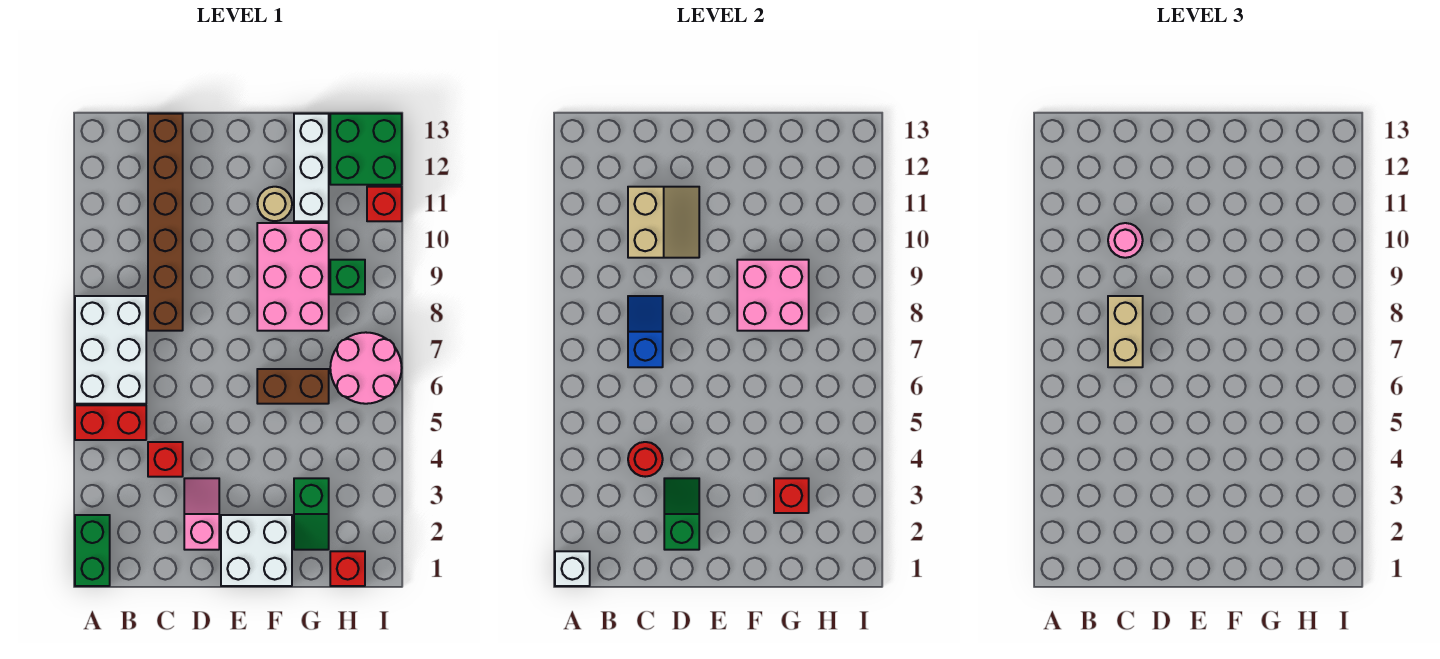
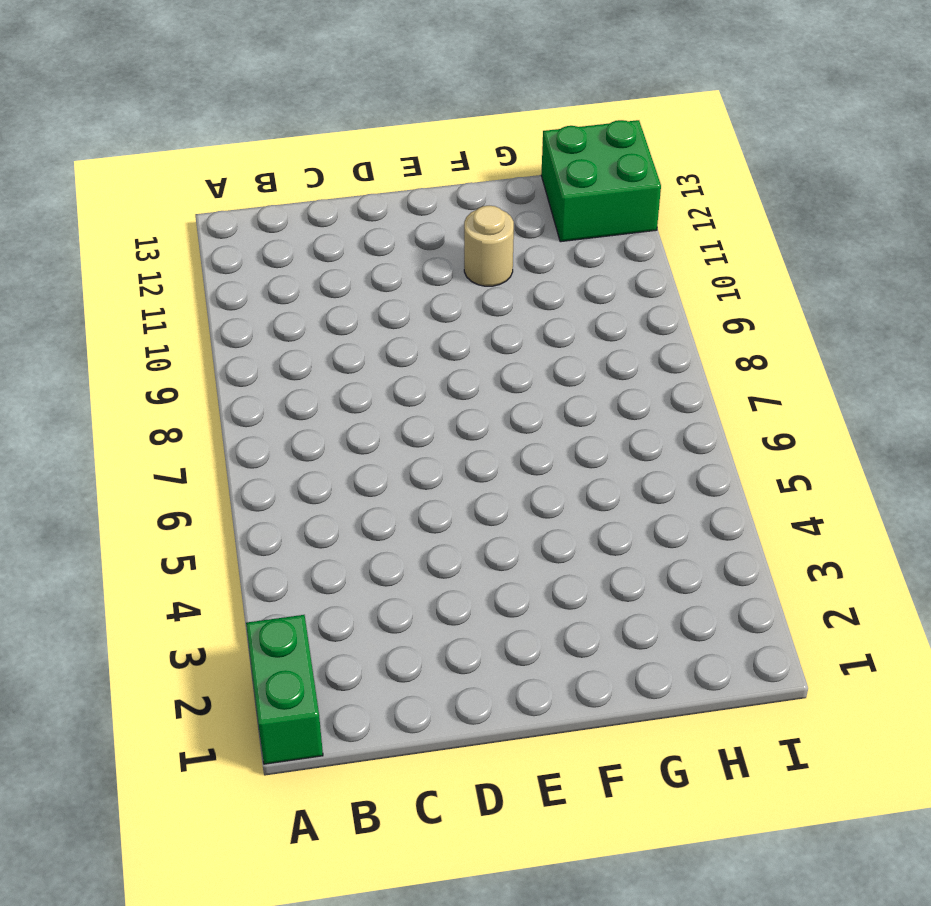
none -> red 1x2 brick [75,405,146,440]
none -> white 2x3 brick [75,296,146,404]
none -> red 1x1 brick [148,442,183,477]

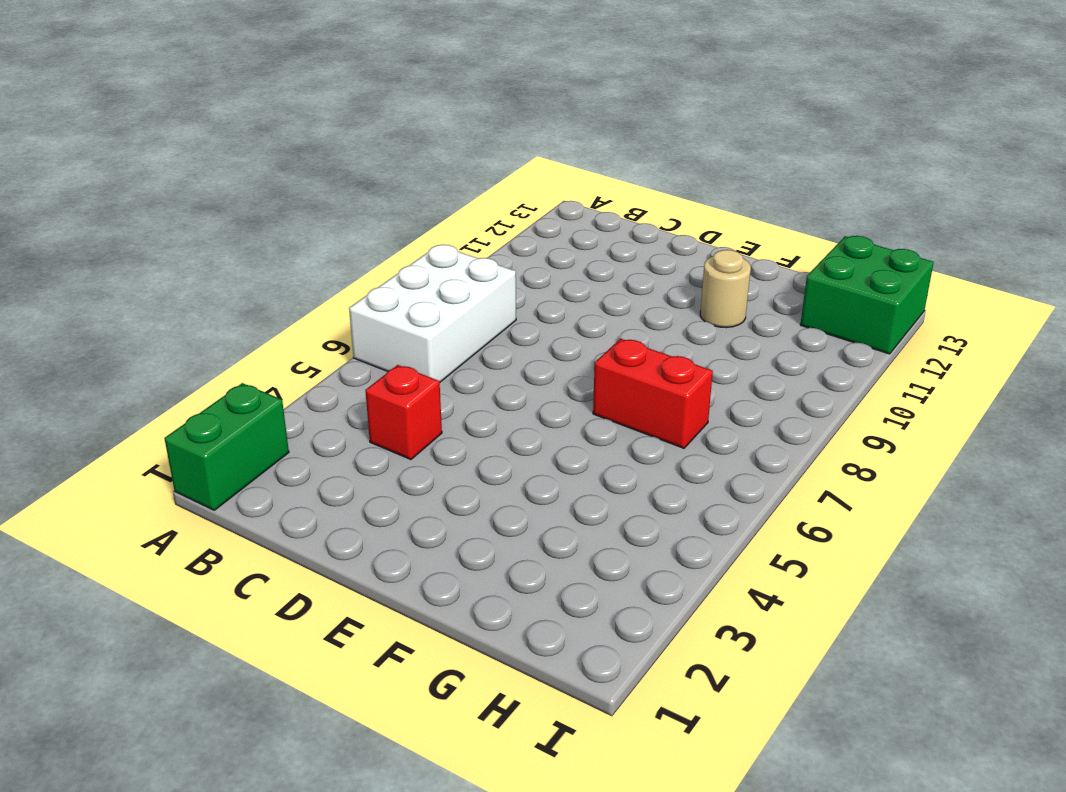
red 1x2 brick [593,339,713,448] -> red 1x2 brick moved to [75,405,146,440]
none -> brown 1x6 brick [148,114,183,331]
none -> pink 1x2 slope [184,478,219,550]
none -> white 2x2 brick [221,515,292,586]

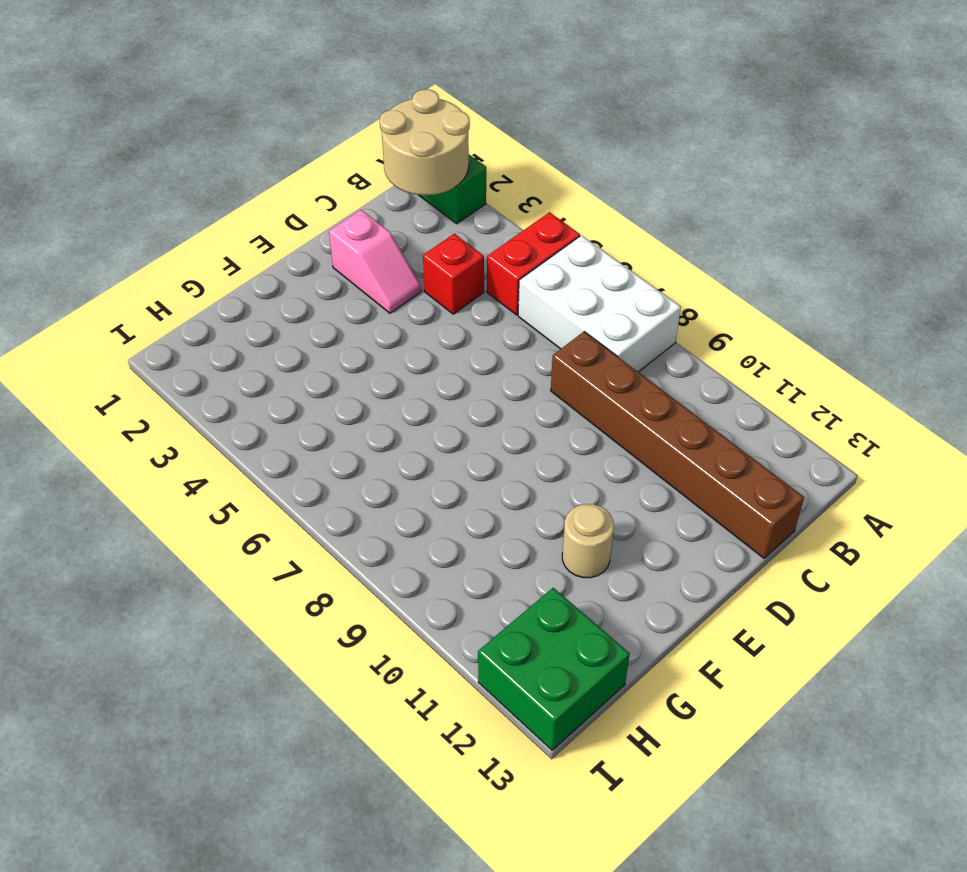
tan 2x2 round brick [380,89,470,195] -> white 1x1 brick [555,551,590,586]
none -> white 2x2 brick [221,515,292,586]
none -> brown 1x2 brick [257,369,329,404]
none -> pink 2x3 brick [257,223,329,331]

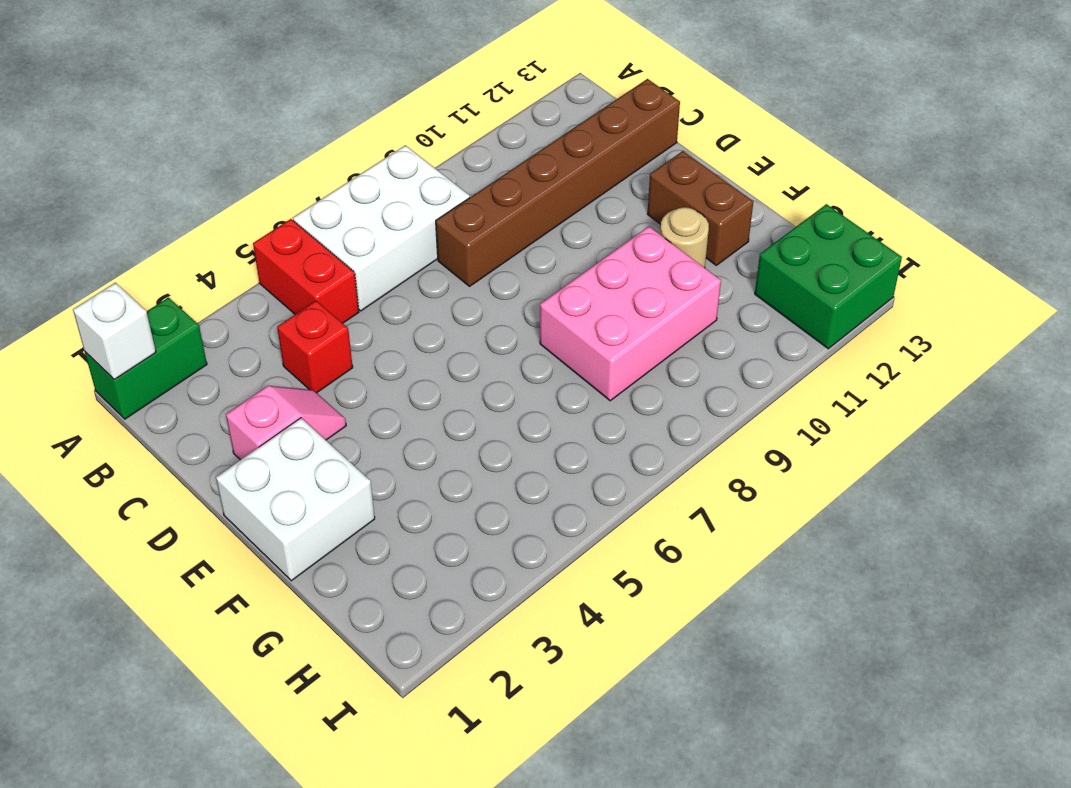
brown 1x2 brick [648,151,753,265] -> brown 1x2 brick moved to [257,369,329,404]
none -> green 1x2 slope [294,478,329,550]
none -> white 1x3 brick [294,114,329,221]
none -> red 1x1 brick [330,551,365,586]

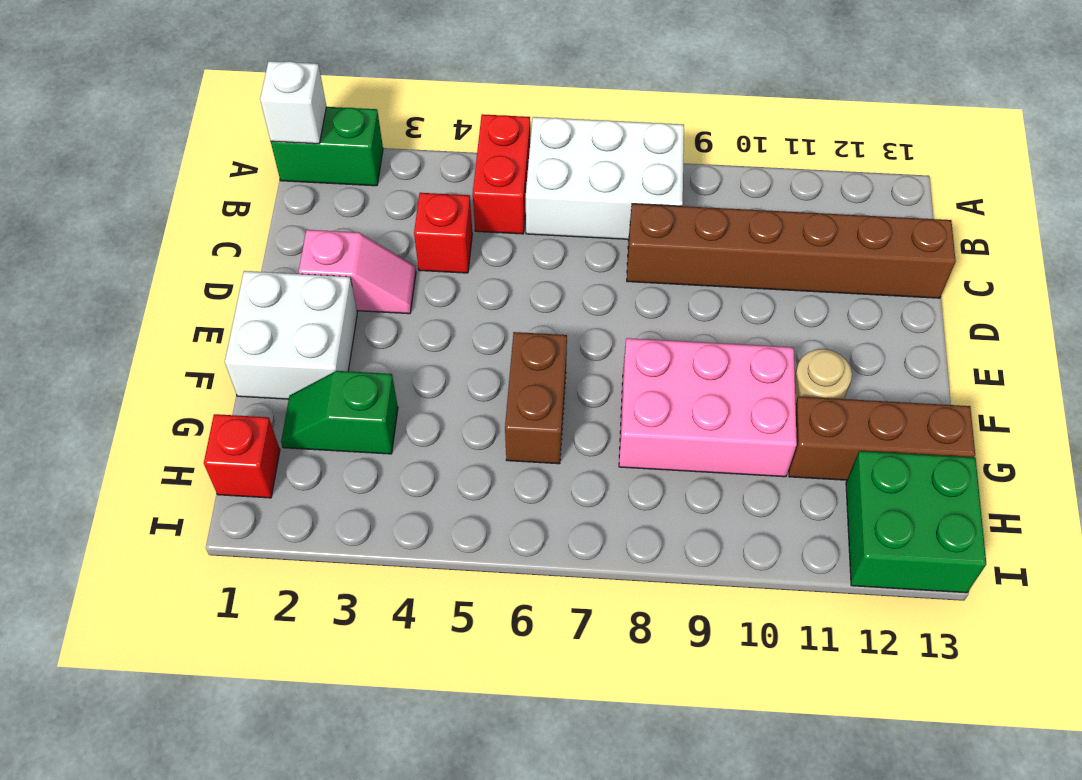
brown 1x3 brick [789,397,975,480] -> white 1x3 brick [294,114,329,221]
none -> pink 2x2 round brick [330,332,402,404]
none -> green 1x1 brick [330,260,365,294]
none -> red 1x1 brick [367,187,402,221]

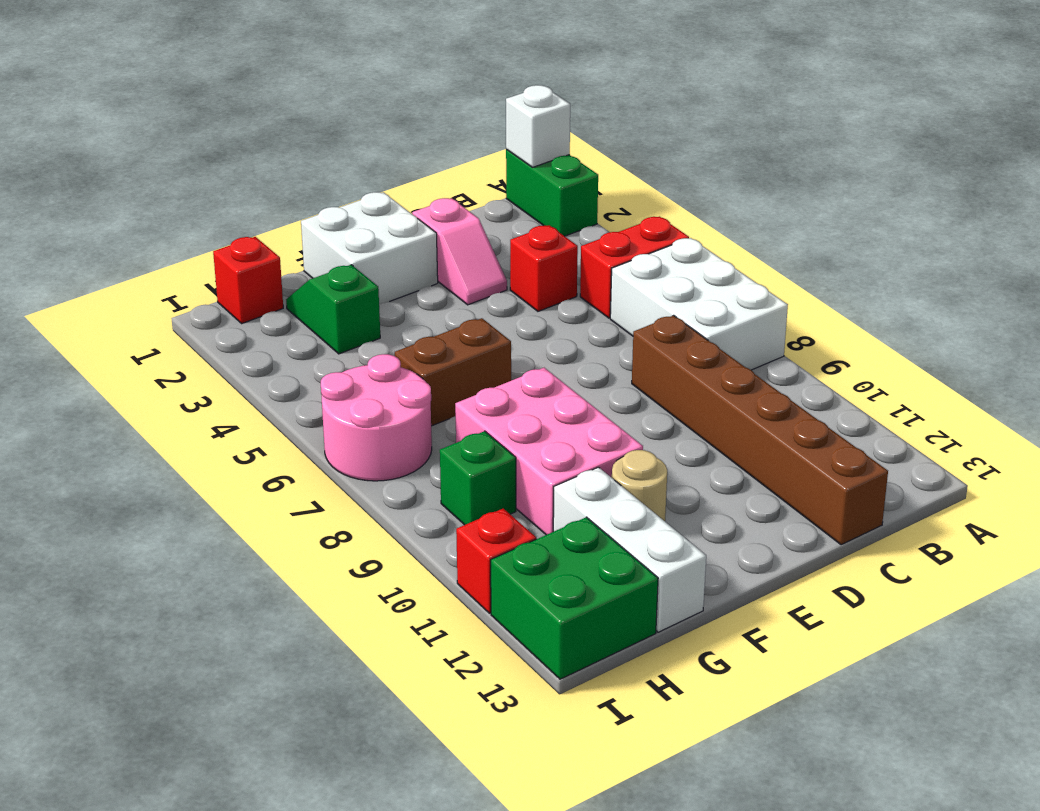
none -> red 1x1 round brick [628,442,663,477]
none -> blue 1x2 slope [628,296,663,367]
none -> tan 2x2 slope [628,187,699,258]

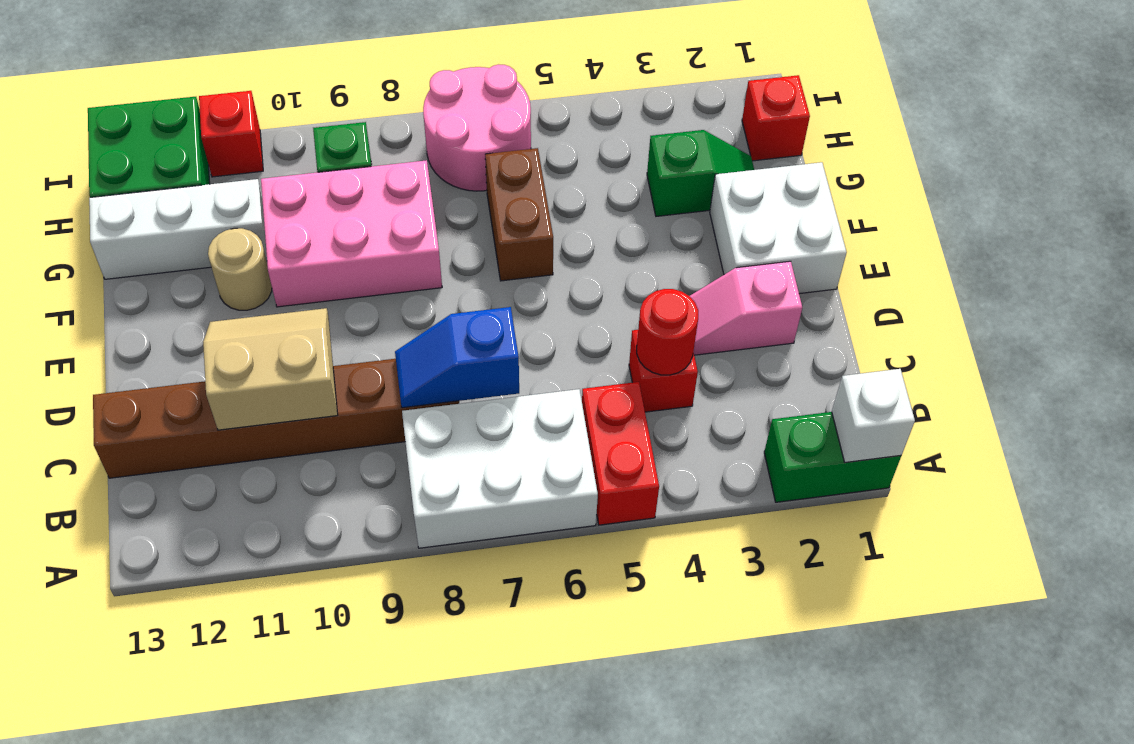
none -> green 1x2 slope [664,478,699,550]
none -> pink 2x2 brick [737,260,809,331]
none -> red 1x1 brick [774,478,809,513]

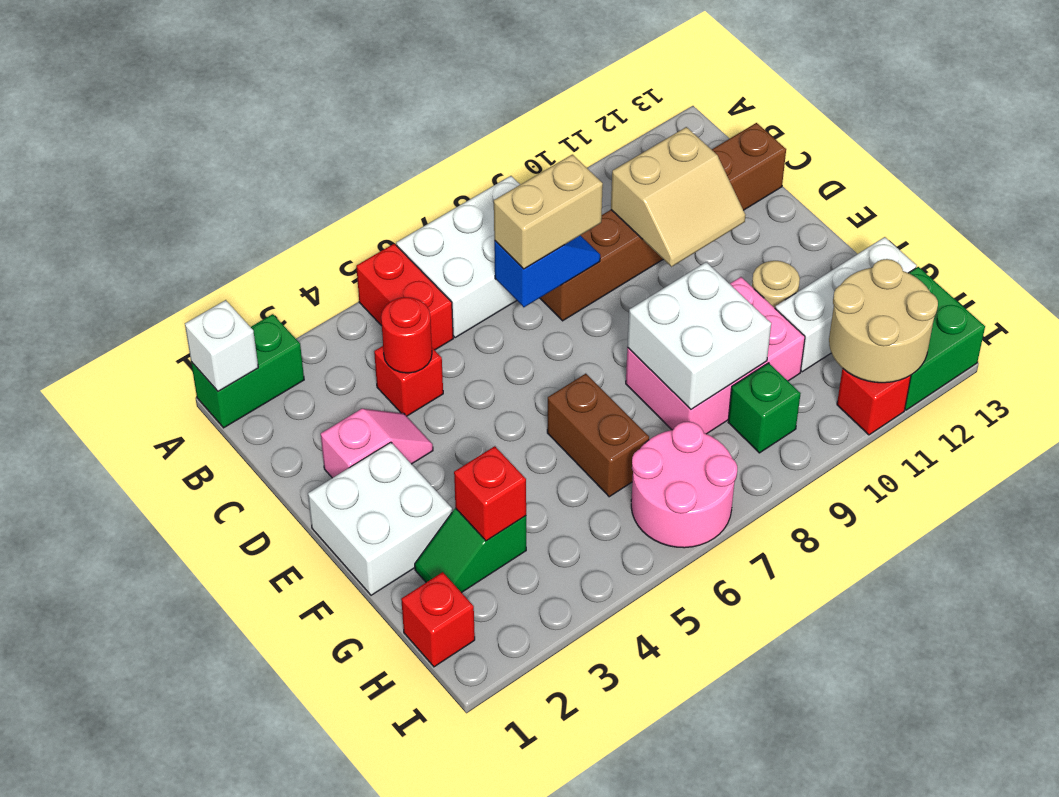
white 2x2 brick [627,262,771,409] -> pink 2x2 brick [737,260,809,331]
tan 2x2 round brick [829,259,938,383] -> none
none -> green 1x2 slope [664,478,699,550]
none -> pink 1x1 round brick [1108,223,1143,258]

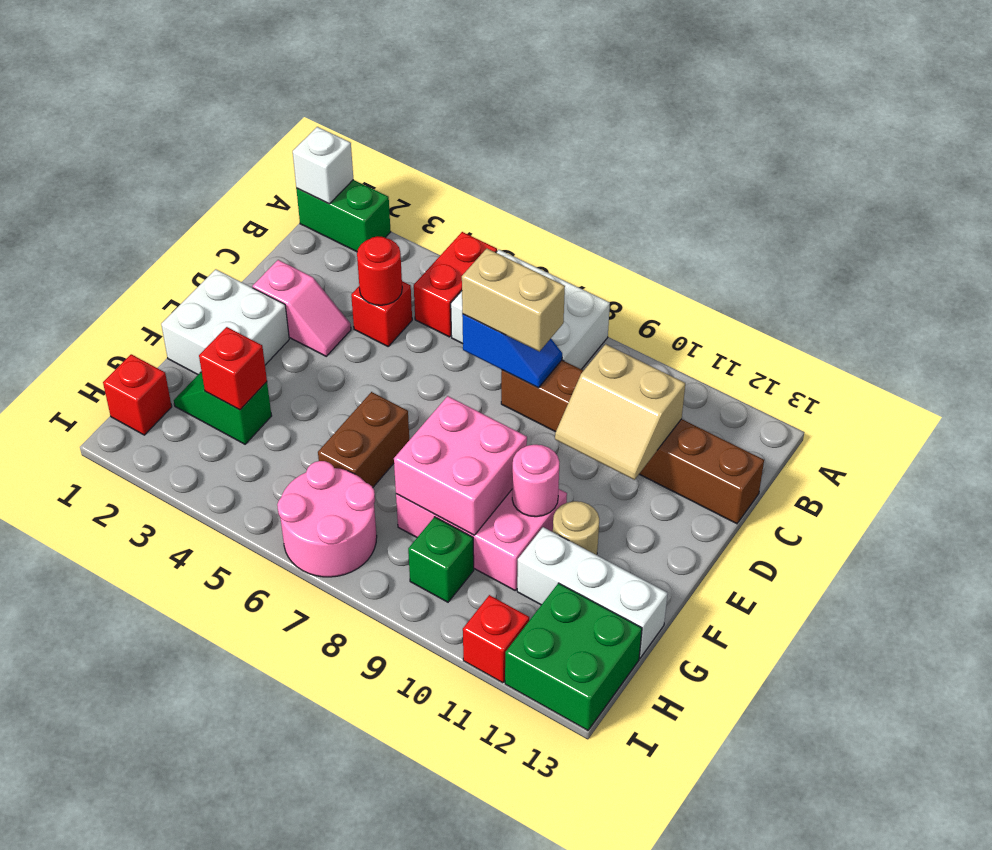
pink 1x1 round brick [512,445,559,517] -> pink 1x1 round brick moved to [1108,223,1143,258]
none -> green 1x2 slope [664,478,699,550]

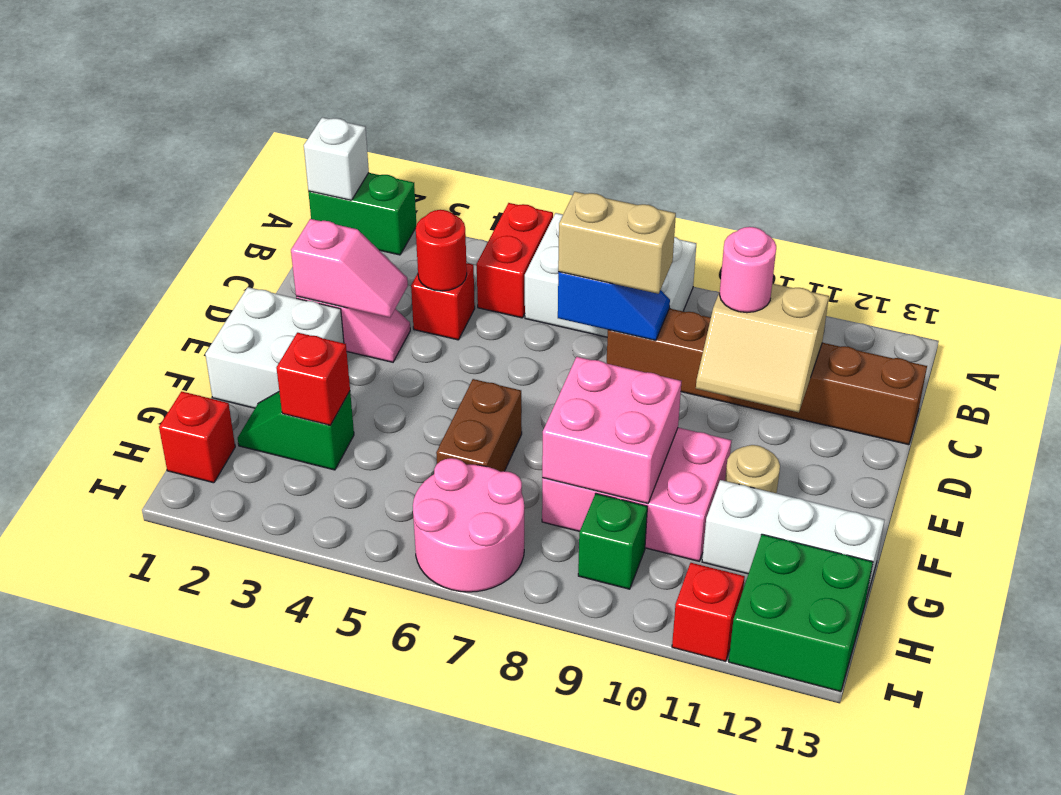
pink 1x2 slope [291,219,408,318] -> green 1x2 slope [664,478,699,550]

